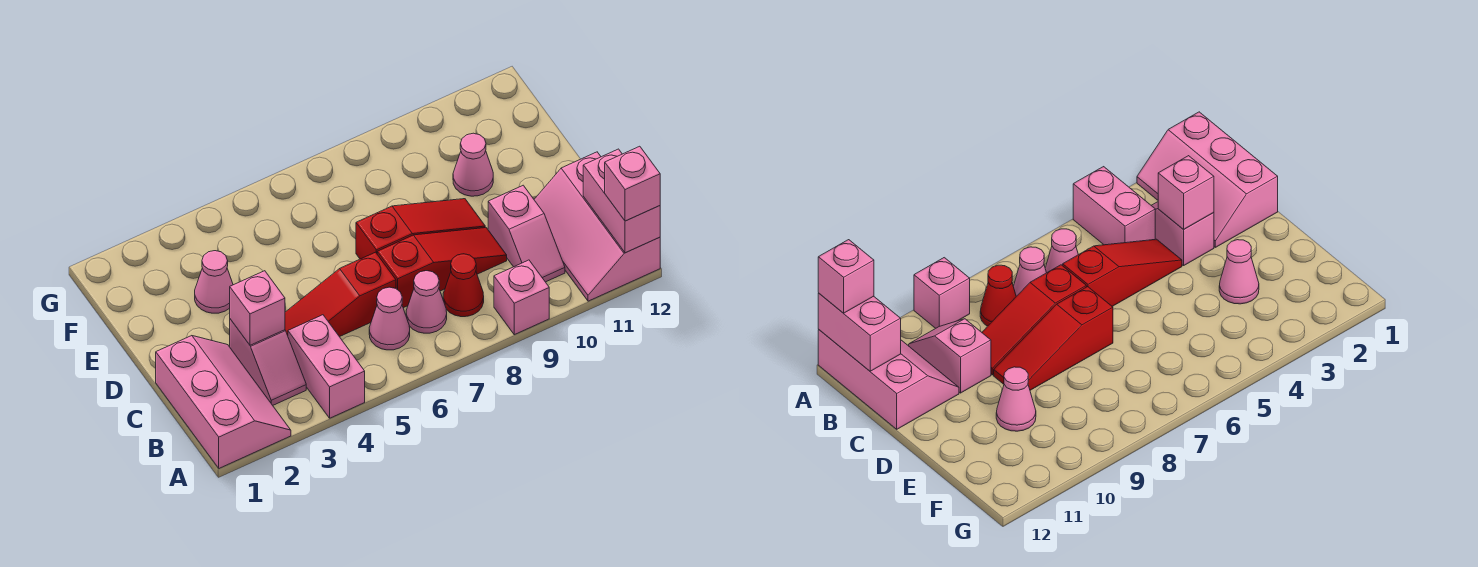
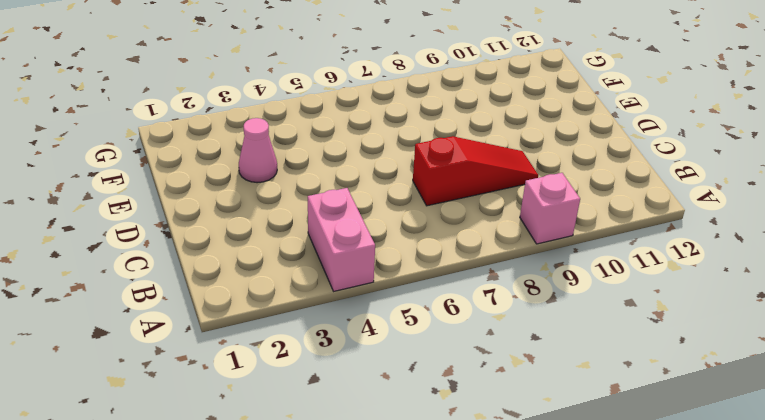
none -> pink 2x3 slope [156,336,291,468]
none -> pink 2x3 slope [534,152,660,301]
none -> pink 1x2 slope [230,319,306,405]

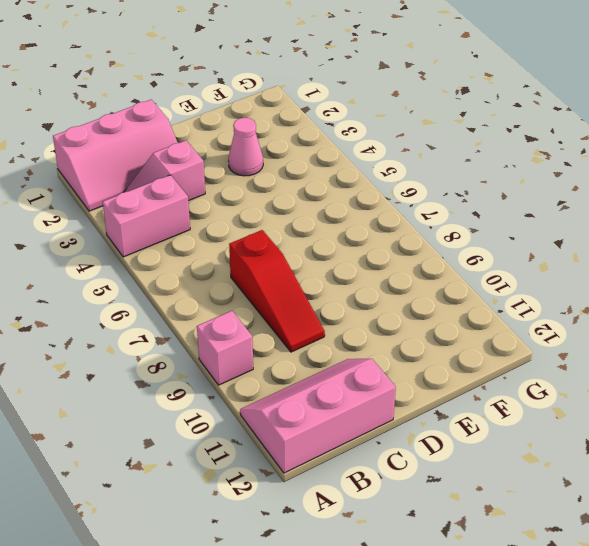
none -> pink 1x1 cone [369,287,410,350]
none -> pink 1x1 cone [406,271,447,333]
none -> red 1x1 cone [443,254,484,317]

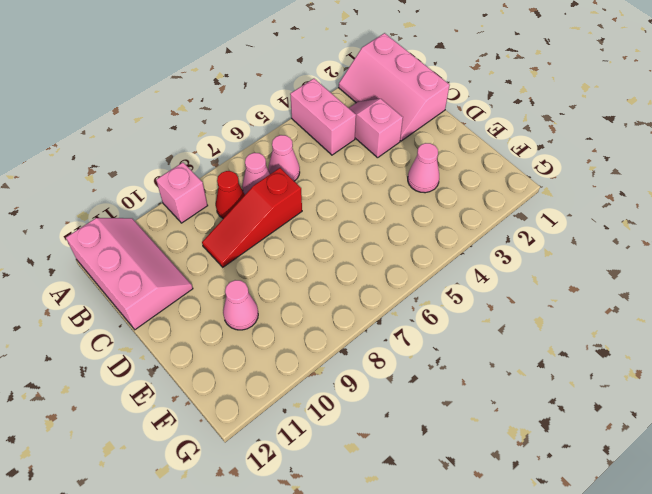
none -> pink 1x2 slope [488,185,565,282]
none -> red 1x3 slope [285,252,396,337]
none -> red 1x3 slope [356,199,485,259]

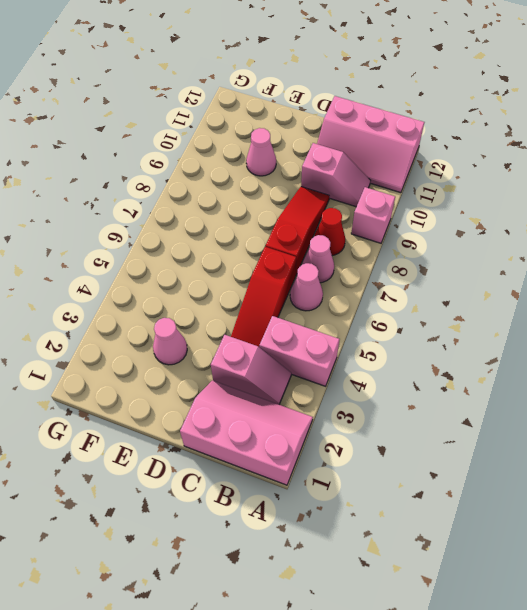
none -> red 1x3 slope [356,199,485,259]
none -> pink 1x2 brick [583,149,660,253]
none -> pink 1x1 brick [230,271,285,345]

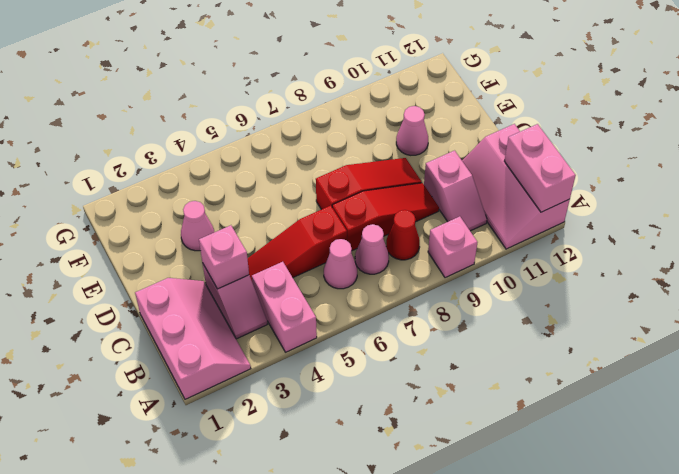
none -> pink 1x1 brick [605,146,660,221]

